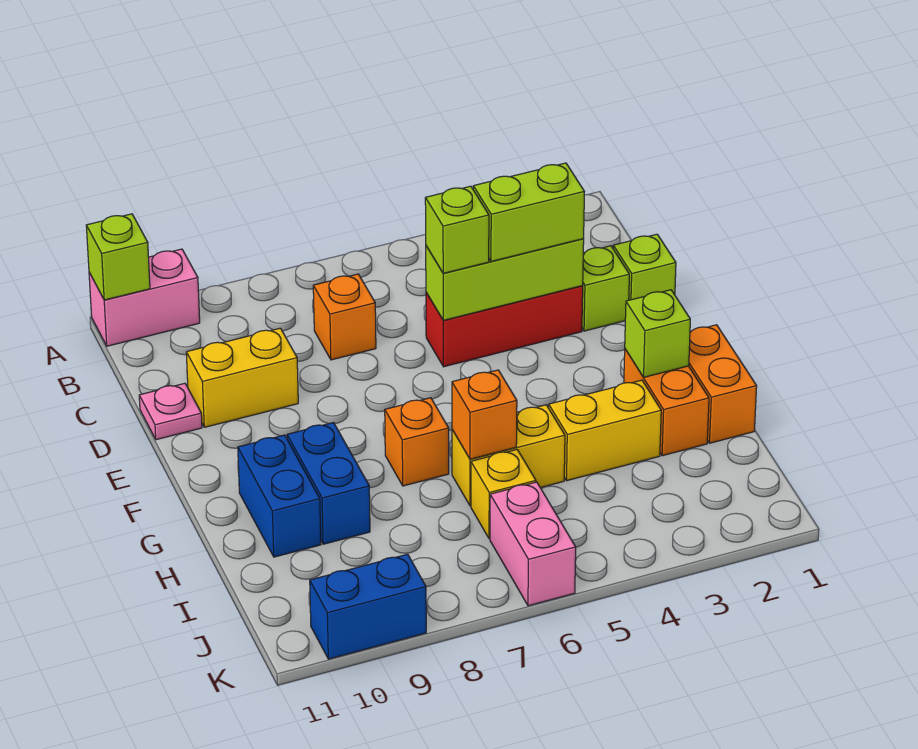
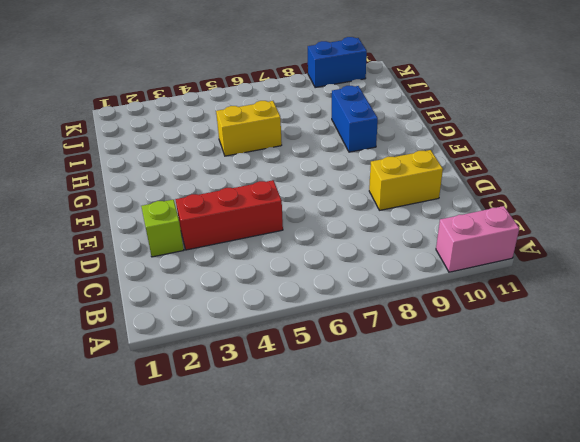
none -> orange 1x1 brick [313,274,376,360]
none -> lime 1x1 brick [613,234,676,300]
none -> pink 1x1 plate [139,383,202,440]

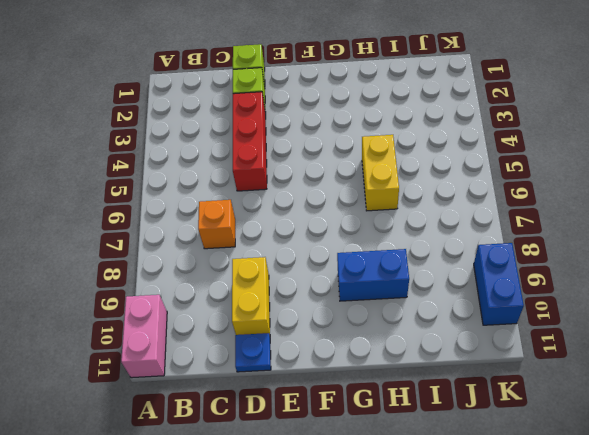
blue 1x1 plate [235,333,271,372] -> pink 1x1 plate [139,383,202,440]
none -> orange 1x2 brick [689,325,757,443]
none -> orange 1x2 brick [624,349,709,456]
none -> orange 1x1 brick [385,398,449,486]

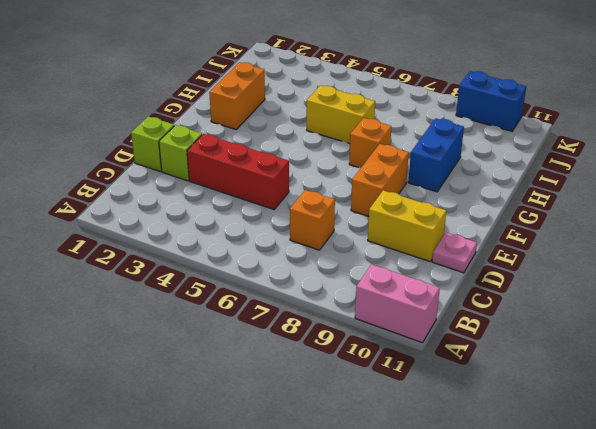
orange 1x2 brick [351,144,409,216] -> orange 1x2 brick moved to [689,325,757,443]
none -> blue 1x2 brick [238,435,321,557]
none -> yellow 1x2 brick [549,380,661,481]
none -> yellow 1x1 brick [471,450,536,539]

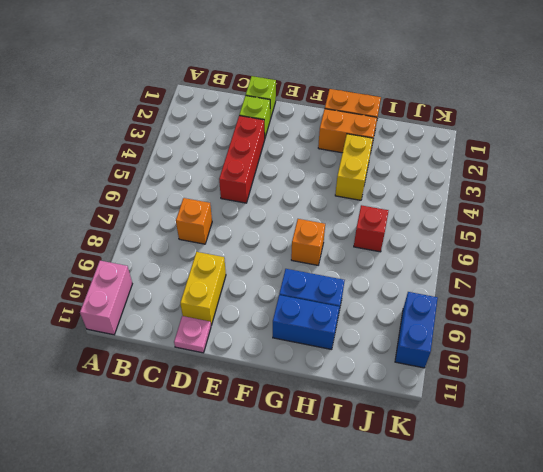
red 1x1 brick [354,205,388,252] -> yellow 1x1 brick [471,450,536,539]
none -> yellow 1x2 brick [452,405,565,506]
none -> pink 1x2 brick [490,482,576,606]
none -> lime 1x1 brick [86,214,150,300]

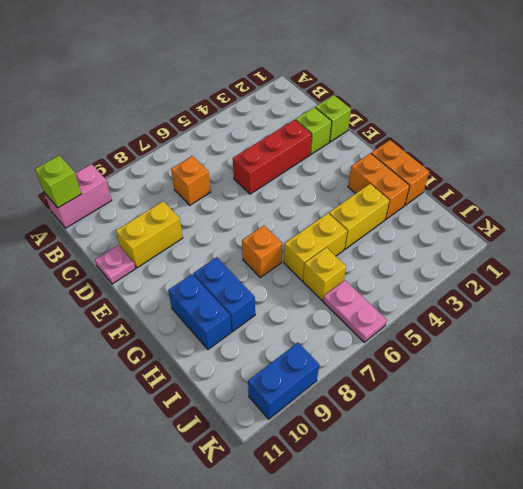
pink 1x2 plate [323,280,387,342] -> pink 1x2 brick [490,482,576,606]
none -> lime 1x3 brick [426,239,584,320]
none -> lime 1x1 brick [625,290,690,377]
none -> orange 1x1 brick [452,370,517,459]

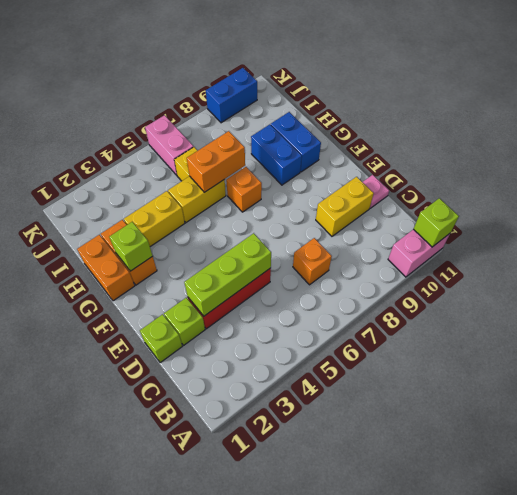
orange 1x2 brick [187,131,245,192] -> orange 1x1 brick [452,370,517,459]
none -> lime 1x2 brick [473,163,584,261]
none -> lime 1x1 brick [425,186,489,273]

